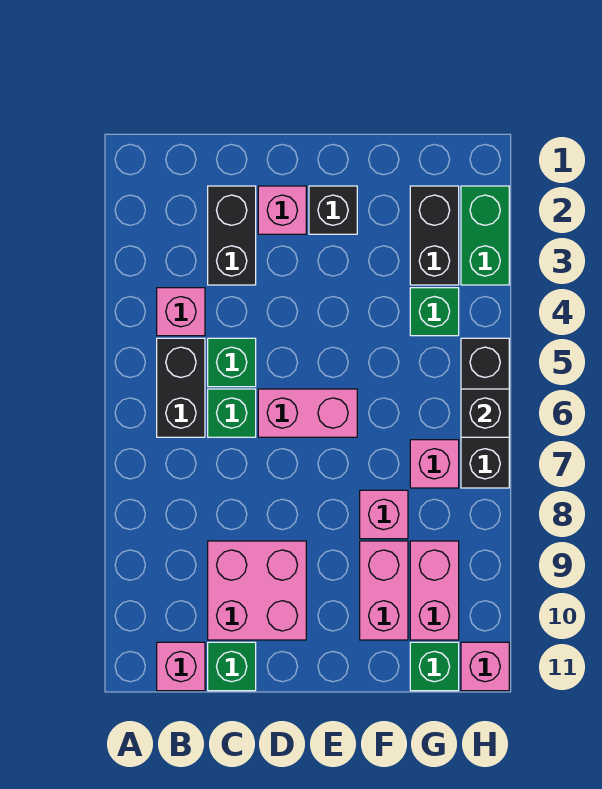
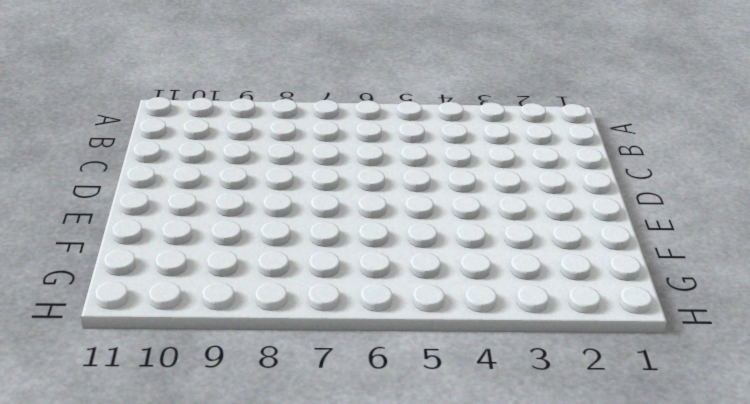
none -> pink 1x1 brick [157,288,205,336]
none -> black 1x2 brick [157,338,205,437]
none -> pink 1x1 brick [157,642,205,691]

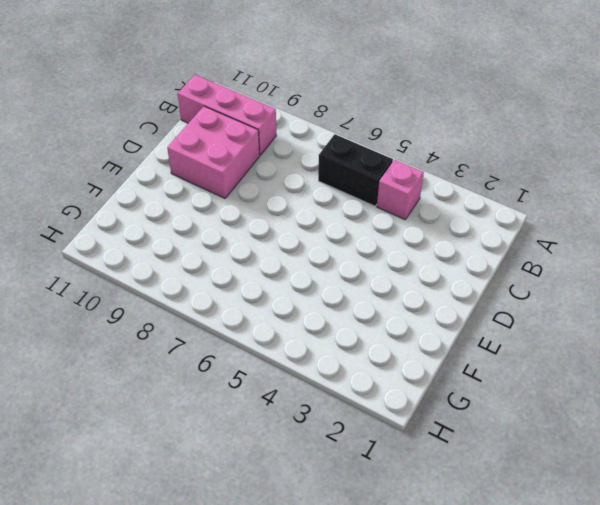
pink 1x3 brick [178,75,276,155] -> pink 1x1 brick [157,642,205,691]
none -> black 1x2 brick [208,186,256,285]
none -> green 1x1 brick [208,338,256,387]
none -> green 1x1 brick [208,389,256,437]

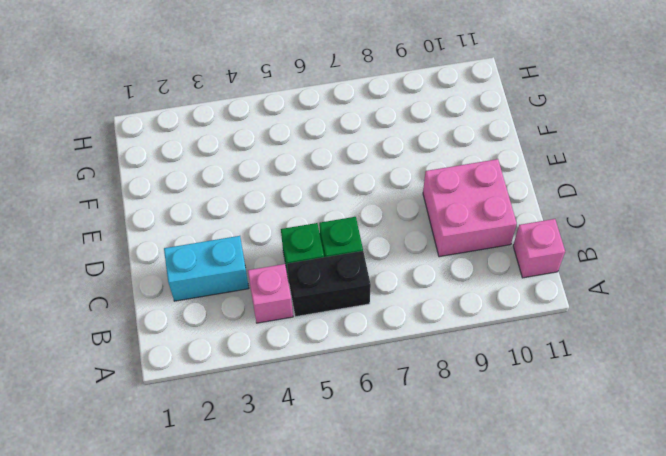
cyan 1x2 brick [164,236,249,301] -> black 1x2 brick [208,186,256,285]
none -> green 1x1 brick [208,642,256,691]
none -> pink 1x1 brick [258,186,306,234]
none -> pink 1x2 brick [258,389,357,437]

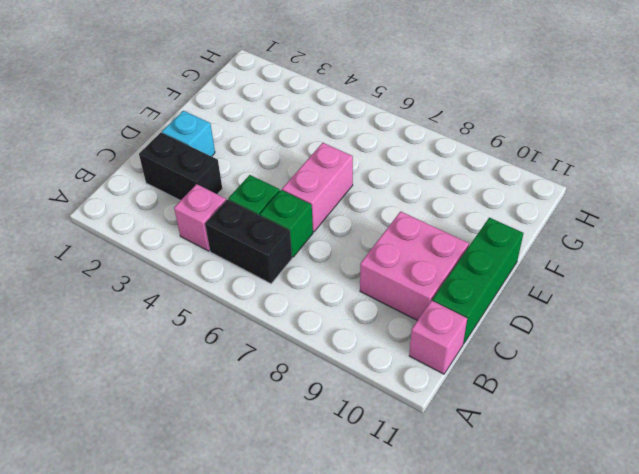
green 1x3 brick [432,218,523,344] -> green 1x1 brick [208,642,256,691]
cyan 1x1 brick [162,111,215,156] -> pink 1x1 brick [258,186,306,234]
none -> black 1x1 brick [309,186,357,234]
none -> pink 1x1 brick [360,490,408,539]
none -> pink 1x2 brick [360,541,408,640]

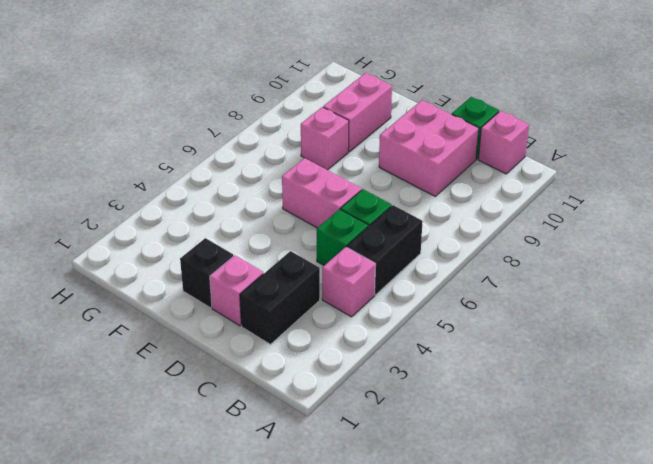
none -> black 1x2 brick [410,186,459,285]
none -> green 1x1 brick [410,288,459,336]
none -> pink 1x1 brick [410,440,459,488]

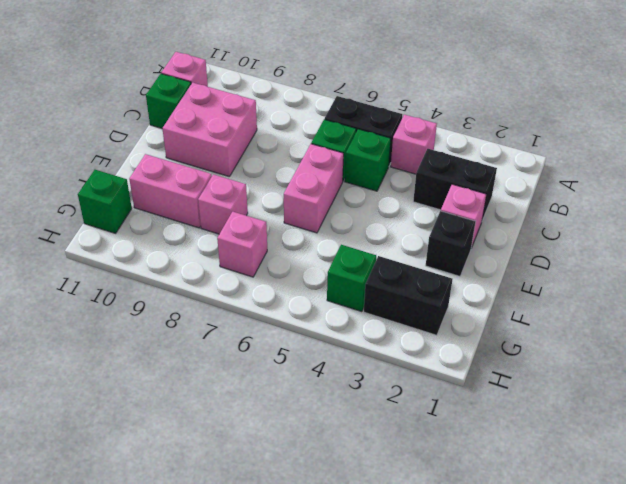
none -> pink 1x2 brick [410,541,459,640]
none -> green 1x2 brick [461,186,509,285]
none -> black 1x3 brick [461,338,509,488]

